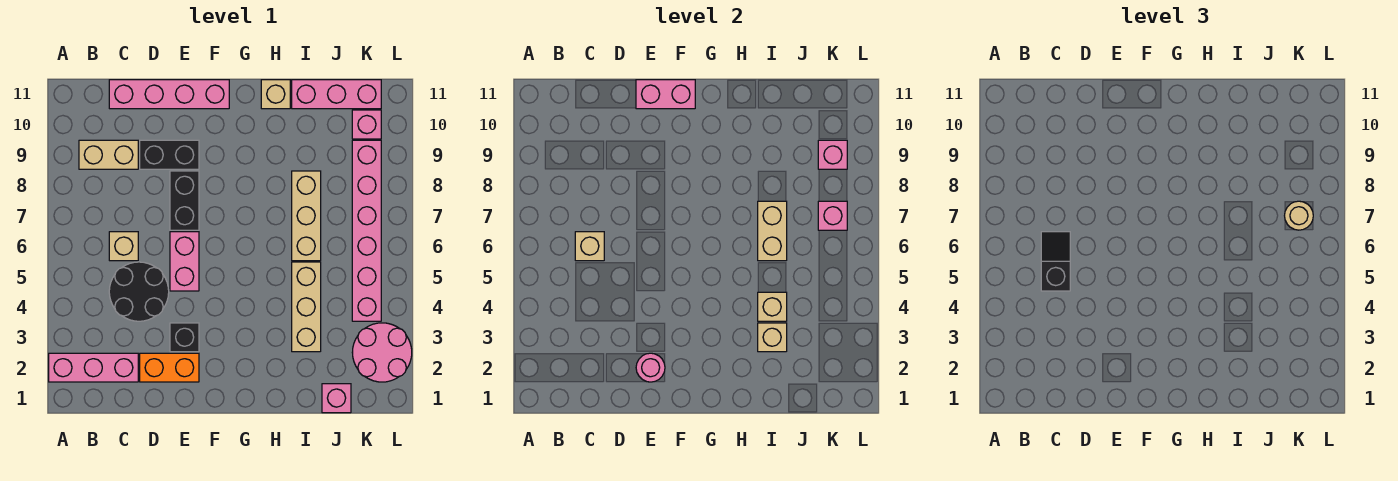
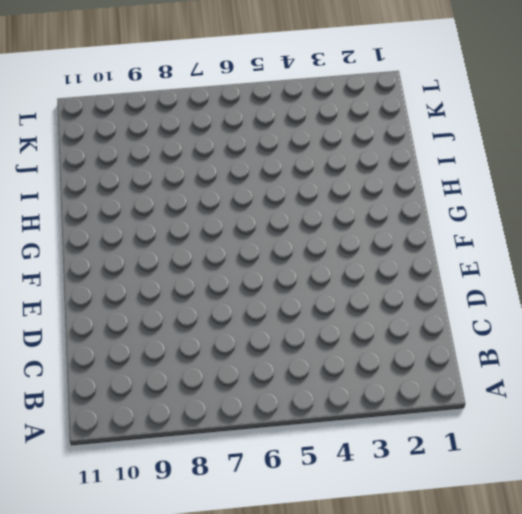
none -> pink 1x3 brick [49,353,138,382]
none -> tan 1x2 brick [79,140,138,169]
none -> black 2x2 round brick [109,262,169,321]

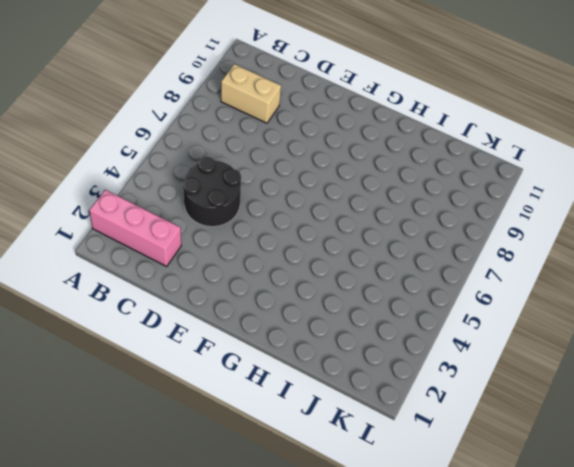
none -> tan 1x1 brick [109,232,138,261]
none -> pink 1x4 brick [109,80,229,109]
none -> orange 1x2 brick [140,353,199,382]

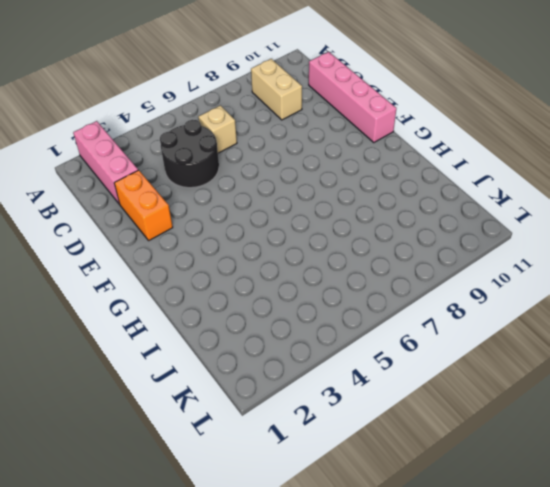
none -> black 1x2 brick [140,140,199,169]
none -> black 1x1 brick [170,323,199,352]
none -> pink 1x2 brick [170,232,199,291]

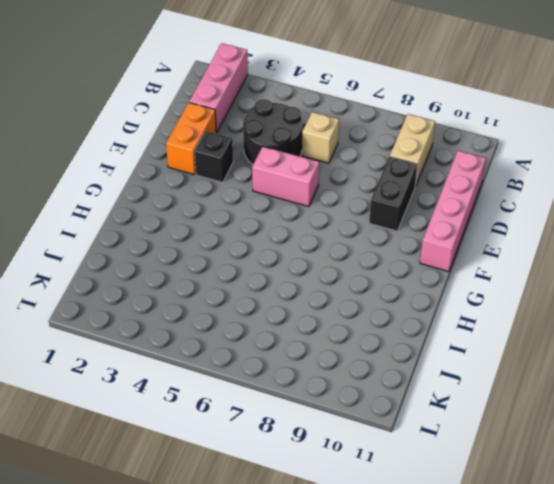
none -> black 1x2 brick [170,171,199,230]
none -> tan 1x1 brick [261,80,290,109]
none -> tan 1x3 brick [292,262,321,352]

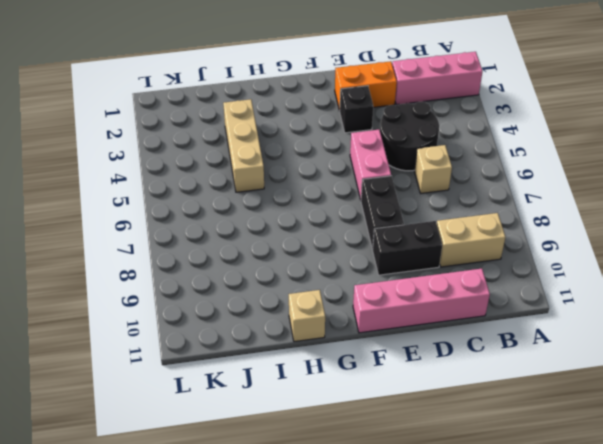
none -> tan 1x3 brick [292,171,321,261]
none -> pink 1x3 brick [292,80,381,109]
none -> pink 1x1 brick [322,384,351,413]

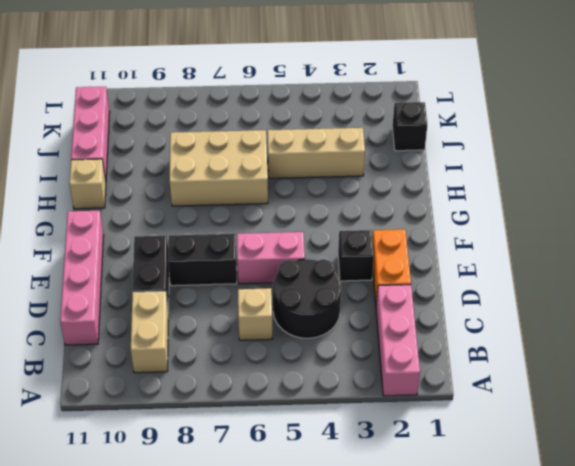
tan 2x3 brick [169,130,268,206] -> tan 1x3 brick [292,171,321,261]
black 1x1 brick [392,102,427,151] -> pink 1x1 brick [322,384,351,413]
none -> pink 2x2 round brick [352,323,412,382]
none -> pink 1x6 brick [352,140,381,321]
none -> pink 1x1 brick [352,110,381,139]

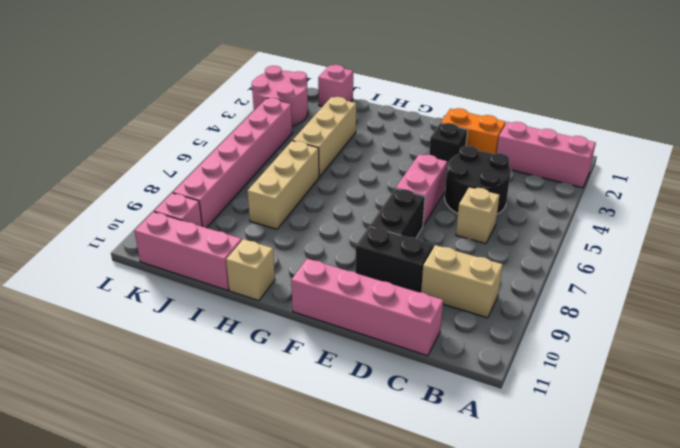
none -> tan 1x1 brick [575,232,604,261]
none -> pink 1x1 round brick [636,353,665,382]
none -> pink 1x2 brick [636,80,695,109]

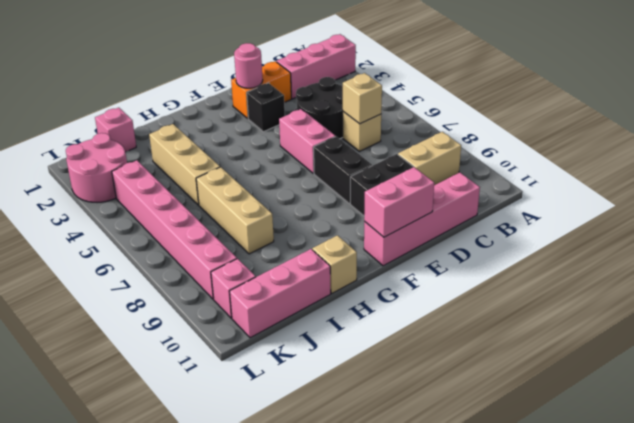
none -> tan 1x1 brick [758,323,787,352]
none -> tan 1x1 brick [758,292,787,321]
none -> tan 1x2 brick [758,201,787,261]

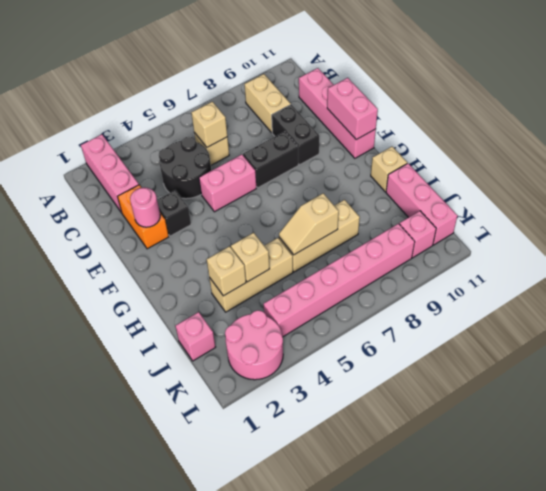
tan 1x2 slope [279,193,339,255] -> tan 1x2 brick [758,201,787,261]
none -> pink 1x1 brick [818,201,847,230]
none -> pink 1x1 brick [818,140,847,169]
none -> black 1x2 slope [1041,232,1070,291]

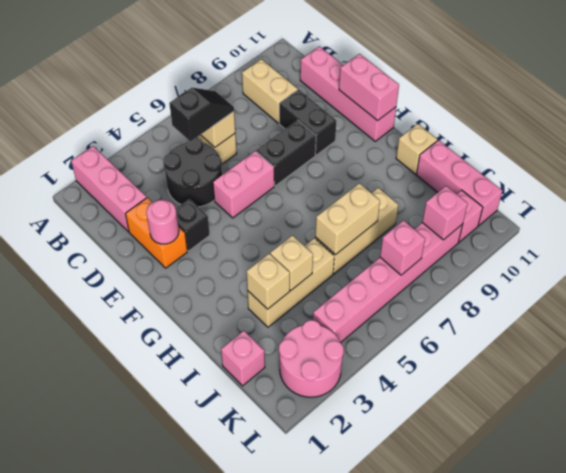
none -> tan 1x1 round brick [1285,201,1313,230]

